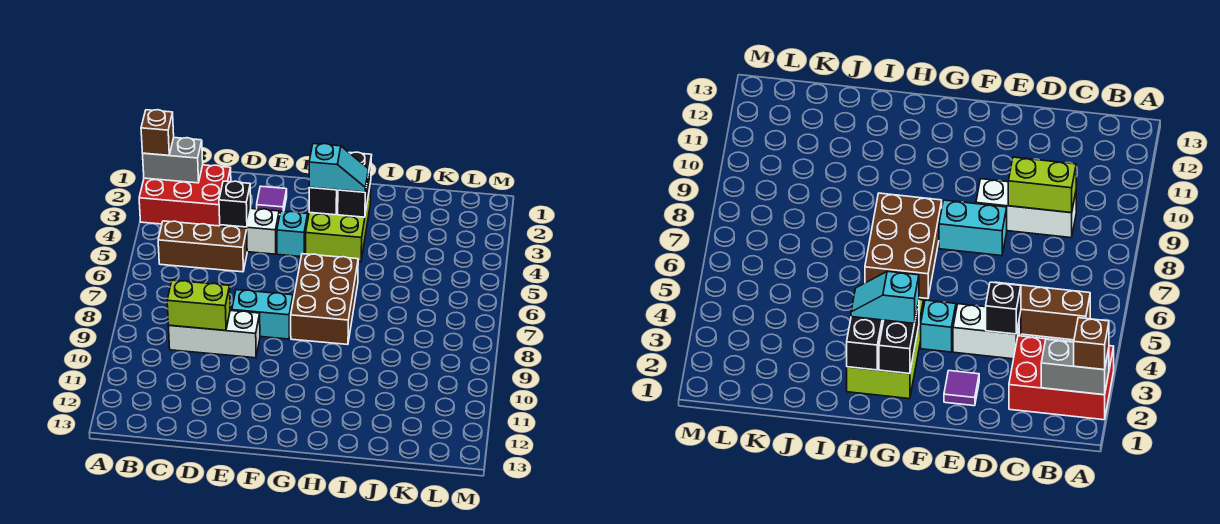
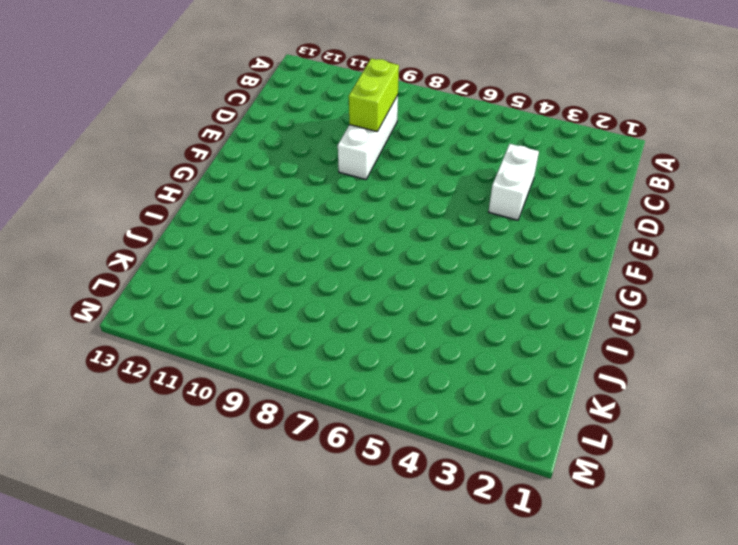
none -> red 2x3 brick [139,165,231,226]
none -> brown 1x3 brick [158,221,247,272]
none -> purple 1x1 tile [257,186,287,215]

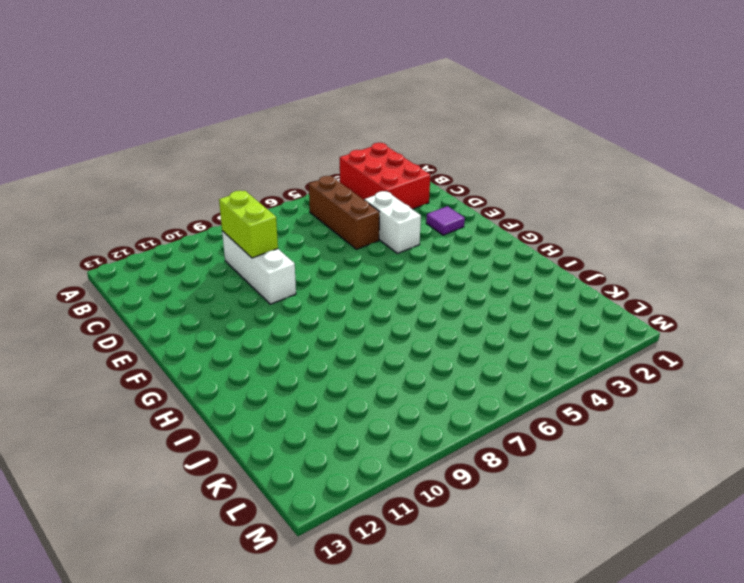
none -> cyan 1x2 brick [232,290,293,339]
none -> cyan 1x1 brick [277,211,308,257]
none -> lime 2x3 brick [306,182,371,262]

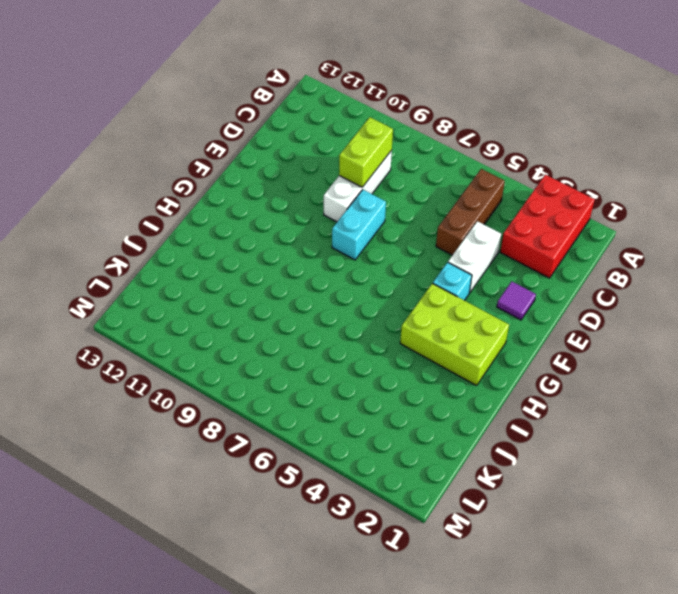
none -> brown 2x3 brick [291,254,358,345]
none -> grey 1x2 brick [143,138,203,183]
none -> black 1x1 brick [219,181,251,227]

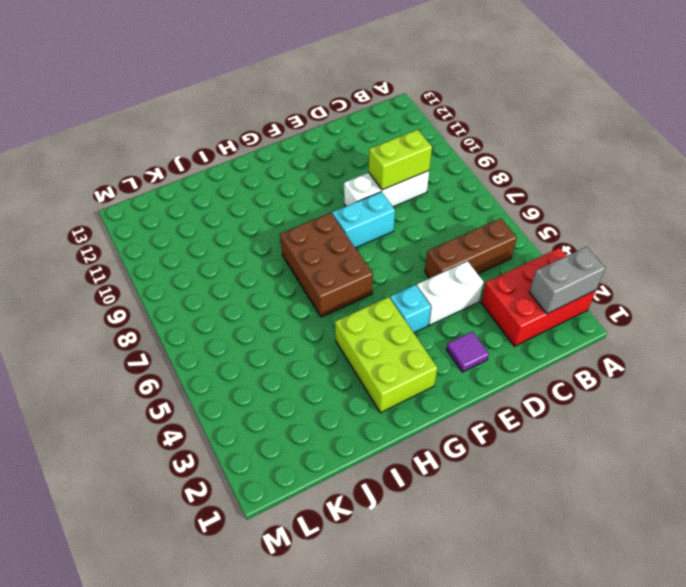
none -> black 1x1 brick [219,181,251,227]
none -> black 1x2 brick [309,187,338,215]
none -> black 1x2 brick [338,152,372,217]

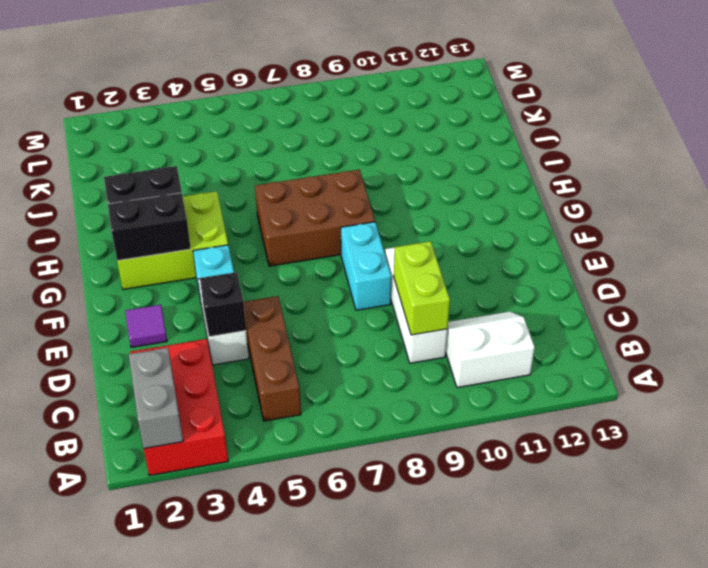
white 2x2 slope [446,312,535,388] -> none
none -> brown 1x1 brick [141,110,174,155]
none -> cyan 1x2 slope [309,144,368,192]

